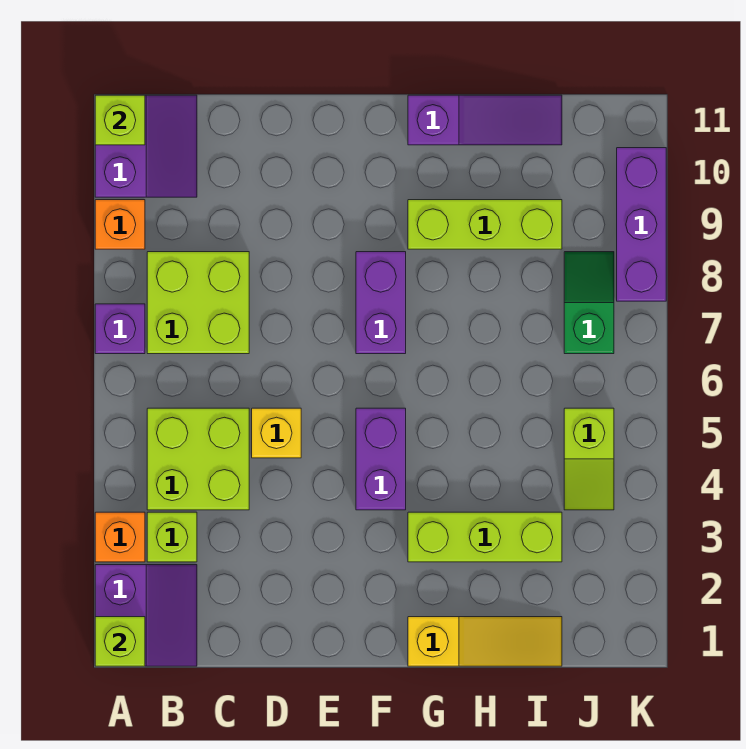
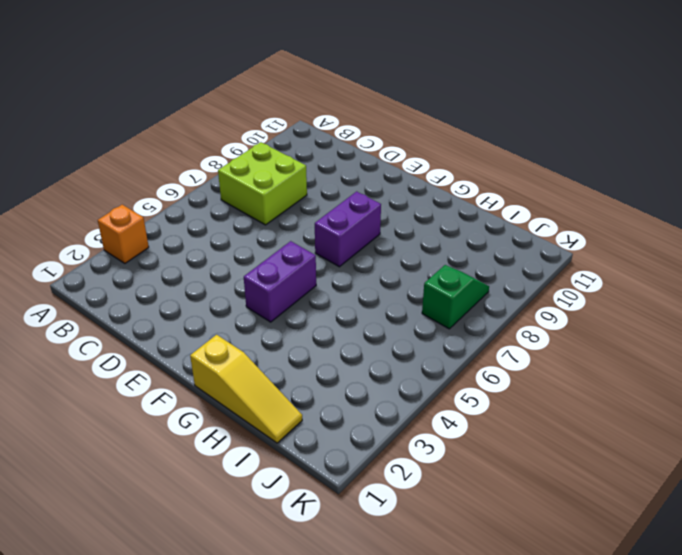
none -> purple 2x2 slope [95,565,197,666]
none -> purple 1x1 brick [95,304,145,354]
none -> orange 1x1 brick [95,200,145,249]

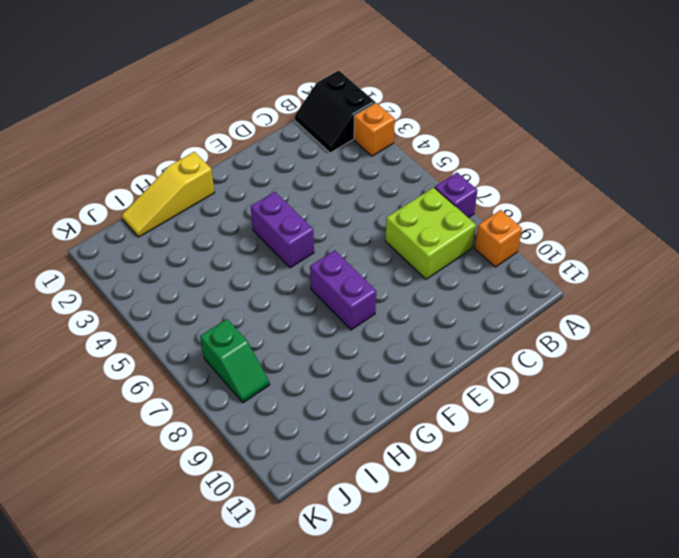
black 2x2 slope [295,71,375,153] -> purple 2x2 slope [95,565,197,666]
none -> purple 2x2 slope [95,95,197,197]
none -> lime 1x1 brick [147,512,197,562]
none -> lime 2x2 brick [147,408,249,510]

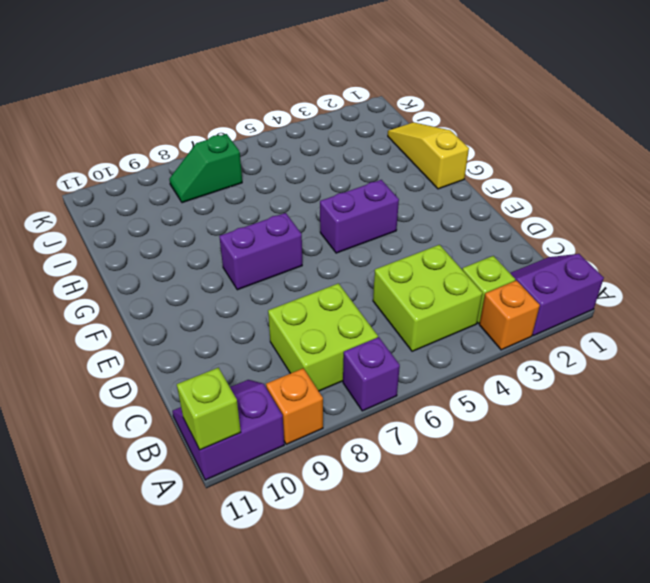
none -> yellow 1x1 brick [252,408,301,458]
none -> lime 1x3 brick [408,512,562,562]
none -> lime 1x3 brick [408,200,562,249]

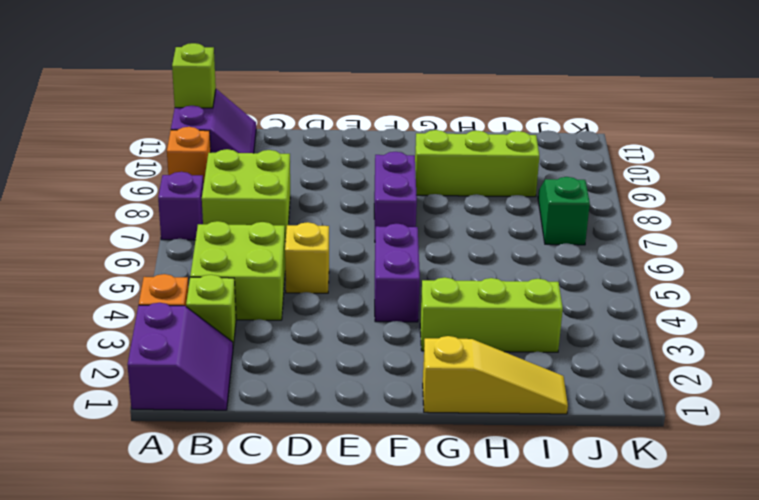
none -> purple 1x3 slope [408,95,562,145]
none -> lime 1x2 slope [564,408,614,510]
none -> purple 1x3 brick [617,148,666,301]

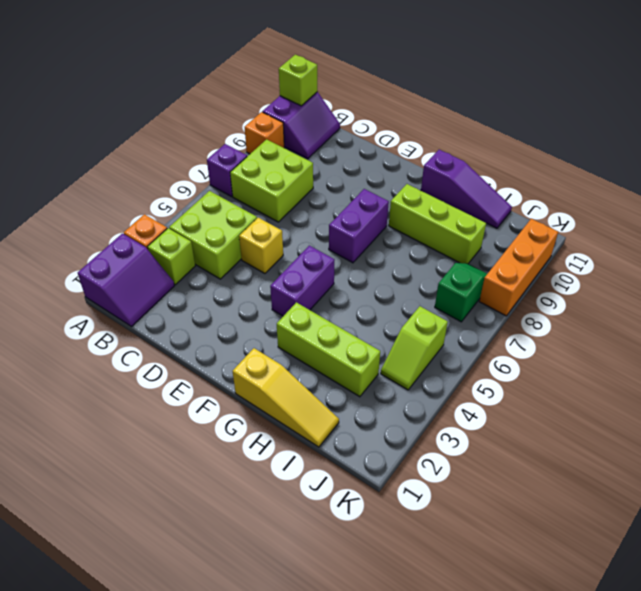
orange 1x3 brick [479,219,558,316] -> purple 1x3 brick [617,148,666,301]
none -> lime 1x1 brick [95,617,145,666]

